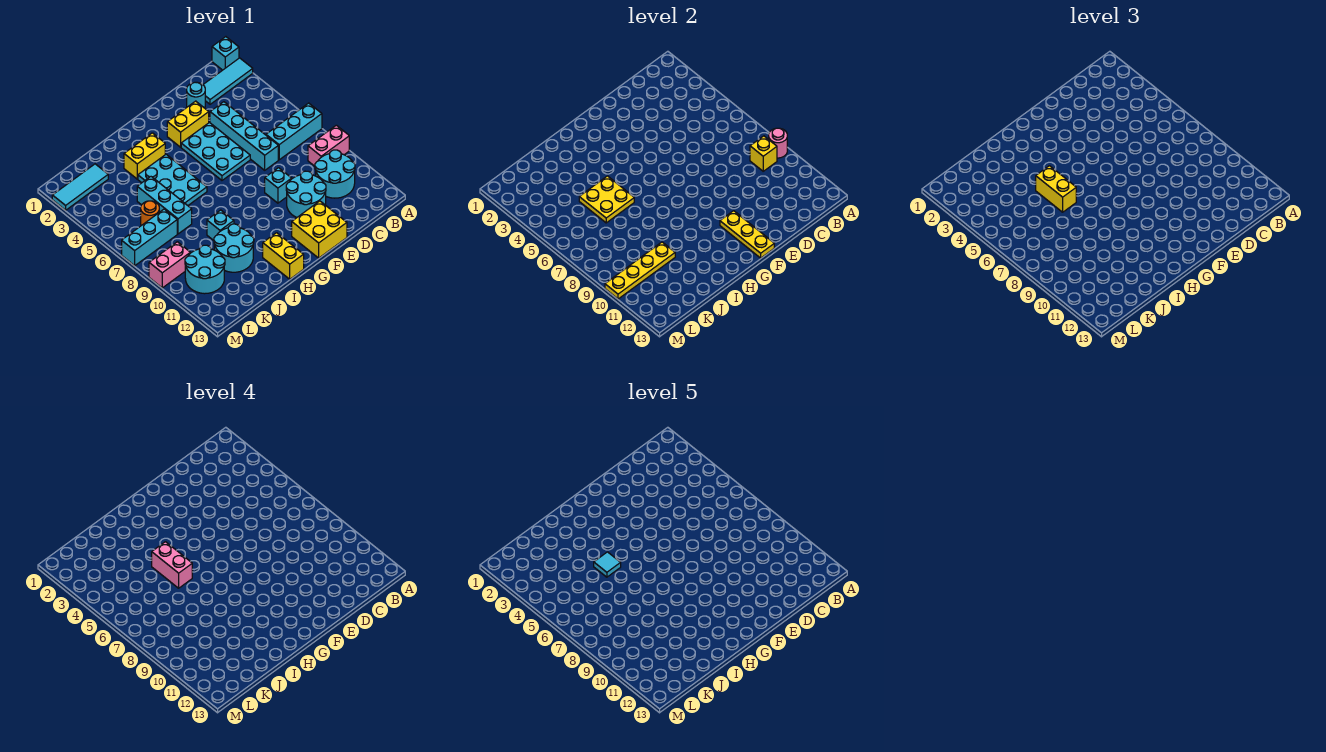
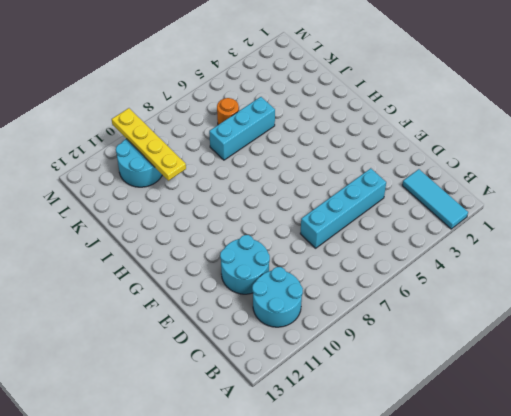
none -> cyan 1x1 brick [212,37,239,70]
none -> cyan 1x3 brick [266,103,322,160]
none -> pink 1x2 brick [308,125,349,166]
none -> cyan 1x1 round brick [187,82,205,108]

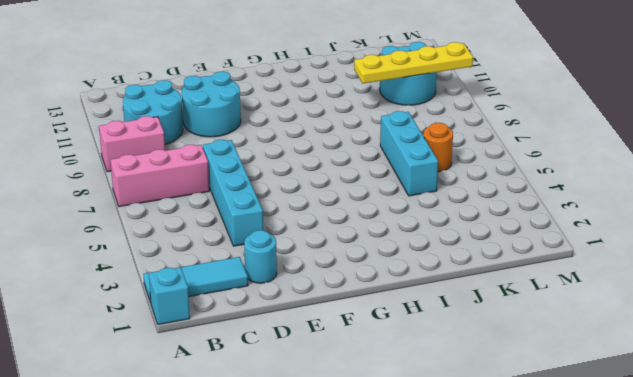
pink 1x3 brick [111,145,209,207] -> cyan 1x3 brick [266,103,322,160]
none -> yellow 1x2 brick [167,101,209,147]
none -> cyan 2x3 plate [181,123,250,180]
none -> cyan 1x1 brick [265,168,292,203]
none -> yellow 2x2 brick [292,201,347,258]

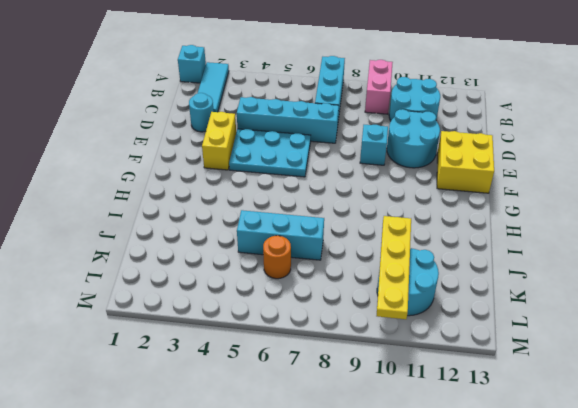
none -> yellow 1x2 brick [124,133,165,179]
none -> cyan 2x3 plate [138,154,207,205]
none -> yellow 1x2 brick [263,233,304,279]
none -> cyan 1x1 brick [207,210,234,240]

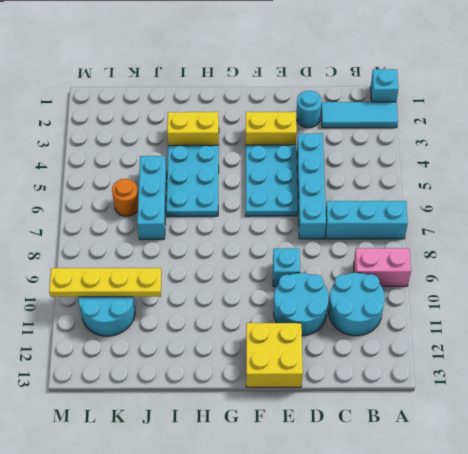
none -> yellow 1x2 brick [263,233,304,279]
none -> cyan 1x1 brick [207,210,234,240]
none -> cyan 2x2 round brick [214,224,254,272]
none -> cyan 1x3 tile [52,164,108,210]

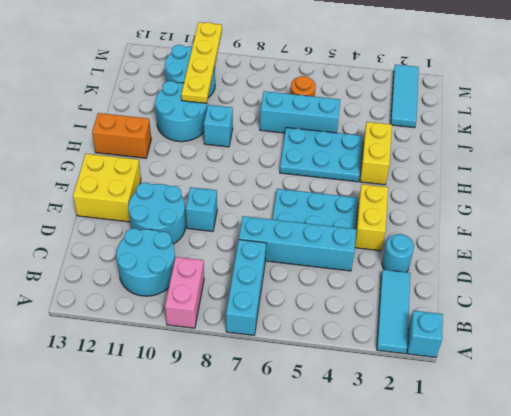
orange 1x2 brick [92,113,151,158] -> yellow 1x2 brick [263,233,304,279]
none -> cyan 1x3 brick [122,209,177,266]
none -> pink 1x2 brick [149,242,190,288]
none -> pink 1x1 round brick [769,128,787,158]
none -> yellow 1x1 brick [750,136,777,171]

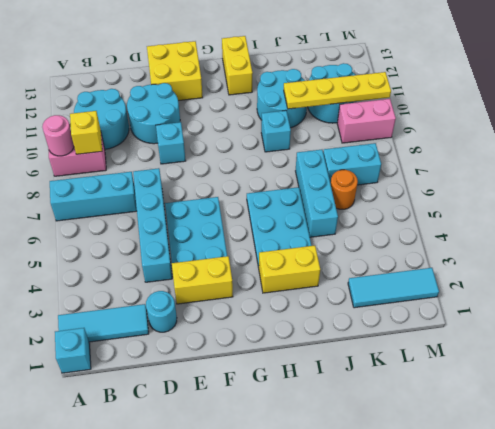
cyan 1x2 brick [323,143,381,185] -> cyan 1x3 brick [122,209,177,266]
none -> yellow 1x3 plate [720,211,774,258]
none -> yellow 2x2 plate [579,176,634,223]
none -> yellow 1x2 brick [1036,166,1076,212]
none -> pink 1x2 brick [152,542,192,588]

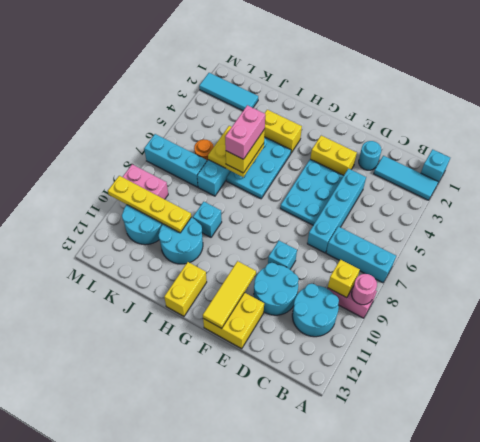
yellow 1x3 tile [203,261,256,328] -> yellow 1x3 plate [720,211,774,258]
none -> cyan 1x1 tile [594,552,621,577]

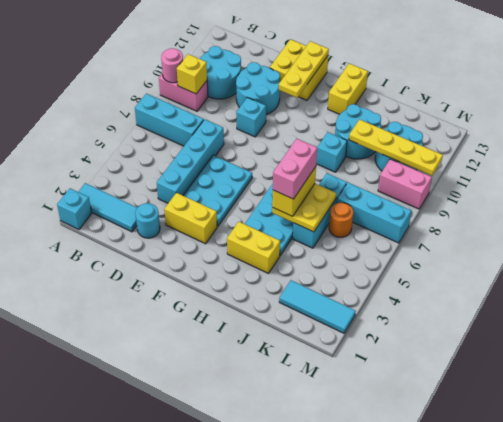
none -> cyan 1x1 tile [594,552,621,577]

